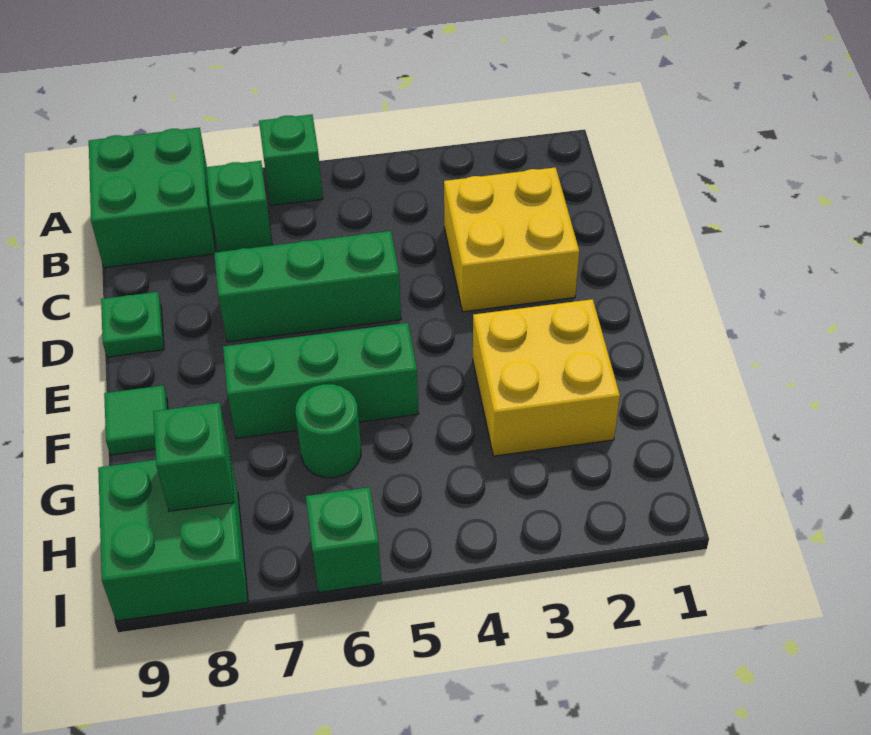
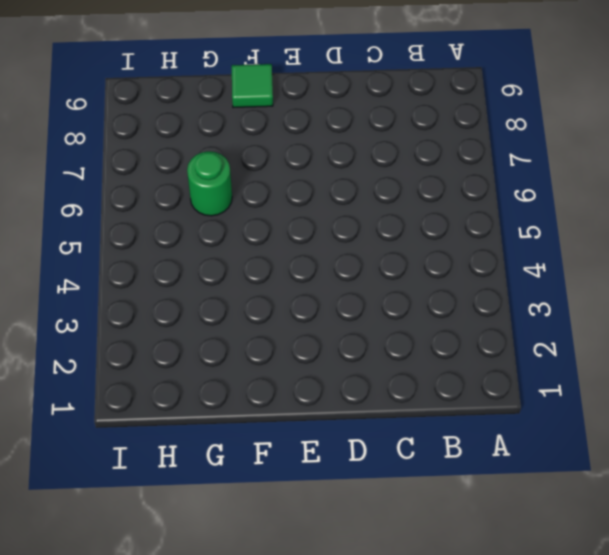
none -> green 1x1 brick [259,115,323,206]
none -> green 2x2 brick [89,128,215,268]
none -> green 1x1 brick [206,161,272,252]

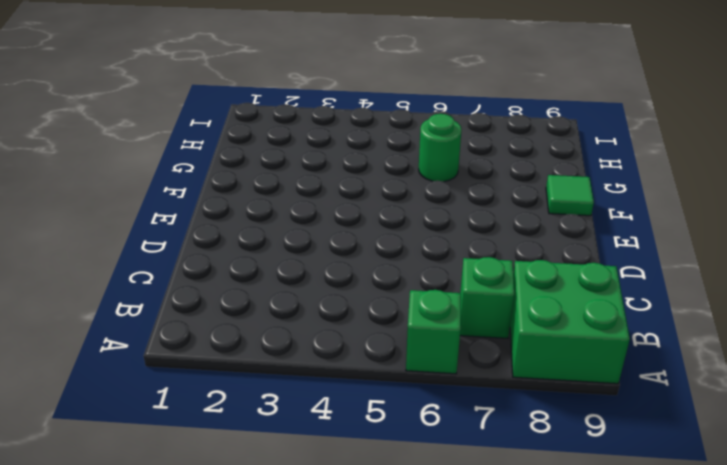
none -> yellow 2x2 brick [444,167,579,312]
none -> green 1x3 brick [214,231,401,342]
none -> green 1x1 plate [101,292,164,357]

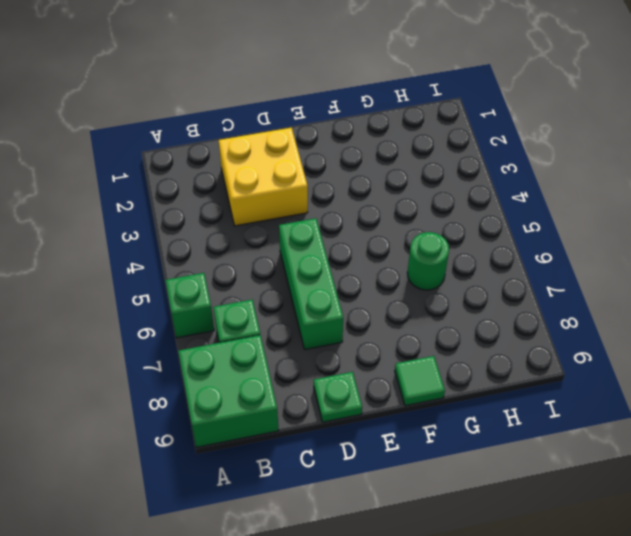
none -> yellow 2x2 brick [473,299,620,456]
none -> green 1x3 brick [223,323,419,438]
none -> green 2x2 brick [98,451,248,621]

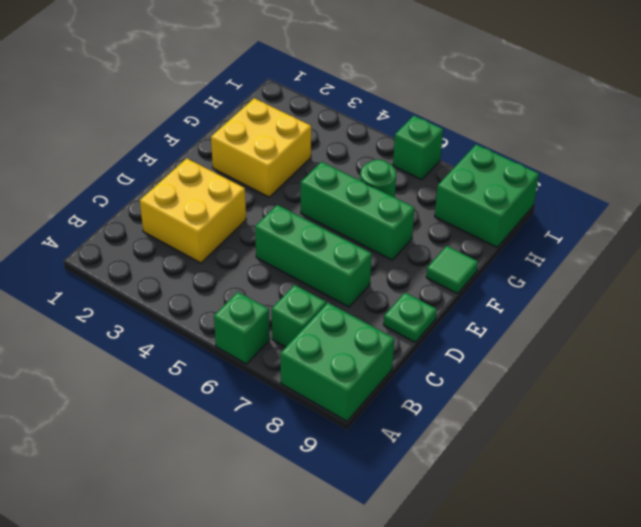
none -> green 1x1 brick [153,403,234,511]

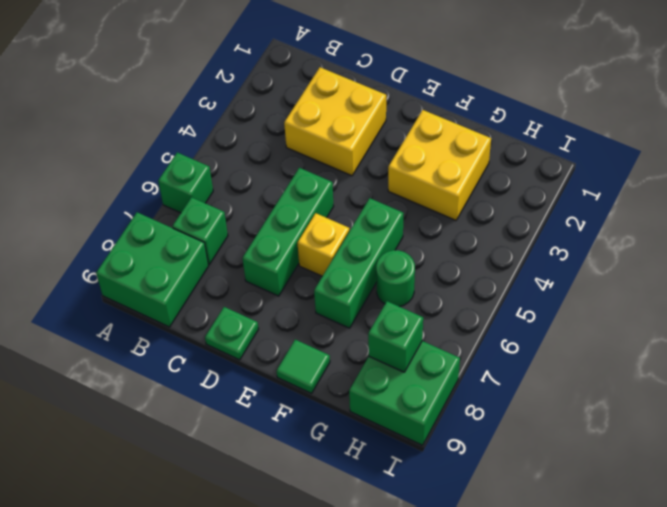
yellow 1x1 brick [298,213,349,276] -> none
none -> green 1x1 brick [306,487,382,592]

